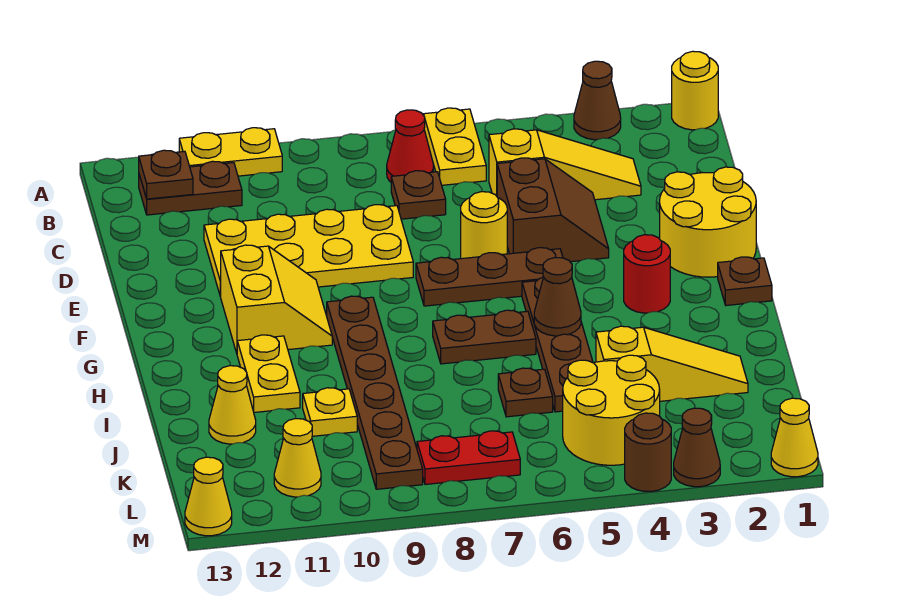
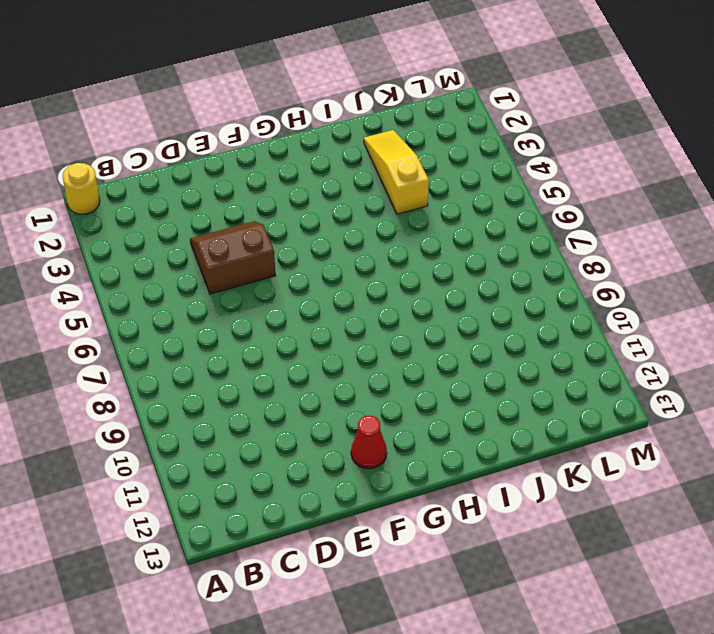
red 1x1 cone [351,416,387,469] -> red 1x1 cone moved to [387,110,433,182]
none -> brown 1x1 cone [574,61,621,140]
none -> yellow 1x2 plate [423,108,486,185]
none -> yellow 1x2 plate [179,128,282,176]
none -> brown 1x2 plate [139,161,242,215]

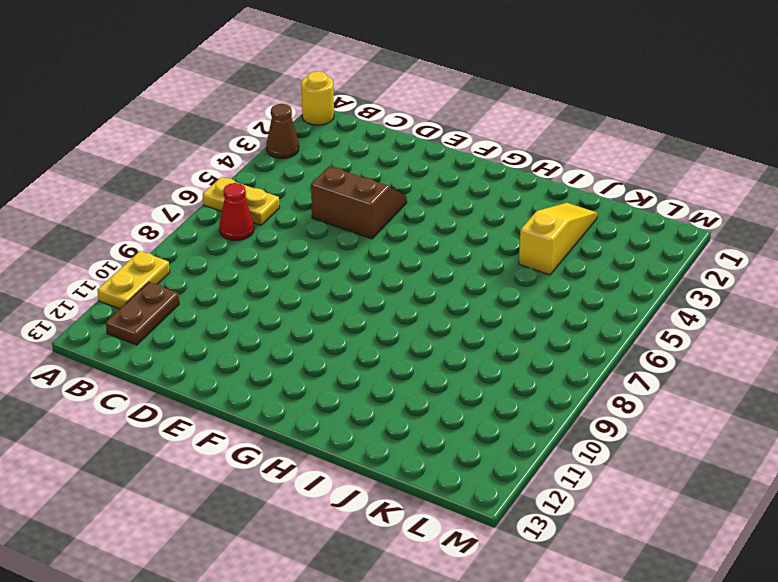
none -> yellow 1x3 slope [489,129,641,200]
none -> brown 1x1 plate [391,171,446,219]
none -> yellow 2x4 plate [204,205,413,297]
none -> yellow 2x2 round brick [660,167,756,277]

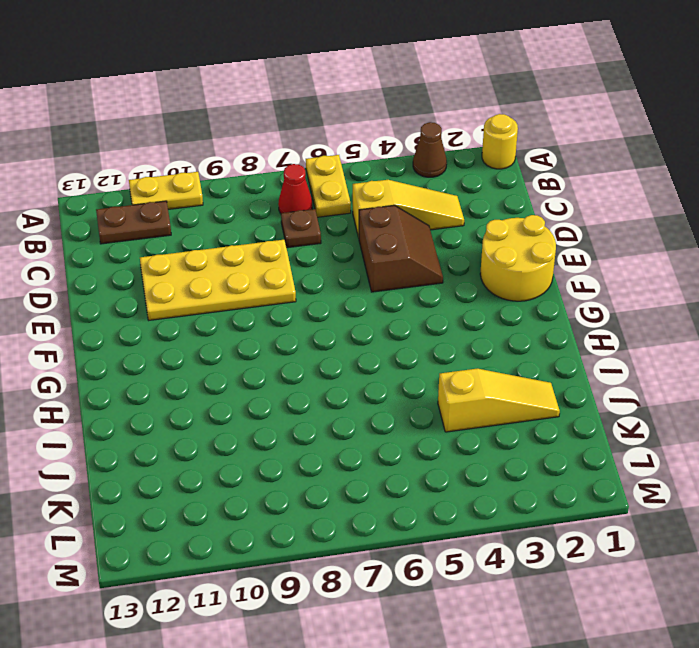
none -> yellow 1x1 round brick [461,192,507,259]
none -> brown 1x3 plate [416,248,563,306]
none -> yellow 2x2 slope [220,245,332,353]
none -> brown 1x1 plate [718,257,772,305]

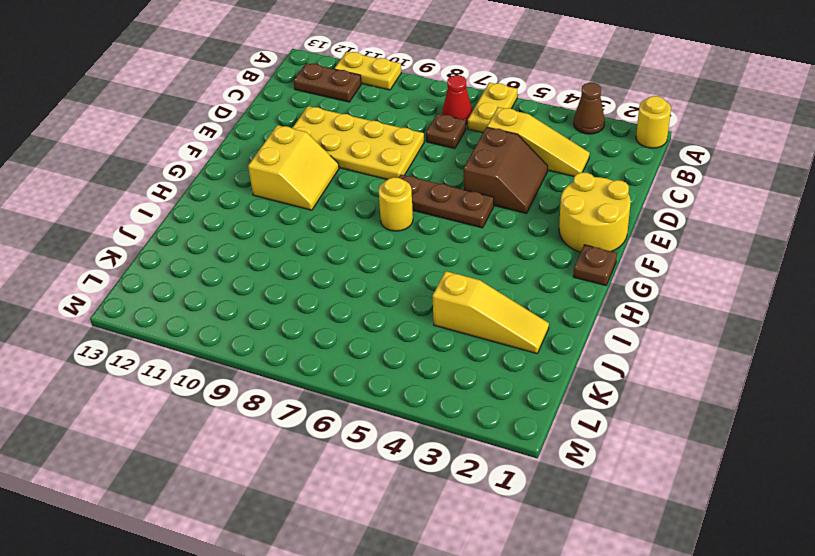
yellow 1x1 round brick [378,177,413,231] -> yellow 1x1 round brick moved to [461,192,507,259]
none -> red 1x1 round brick [624,235,670,313]
none -> brown 1x4 plate [522,278,593,412]
none -> brown 1x6 plate [327,296,423,489]
none -> brown 1x2 plate [433,310,536,364]

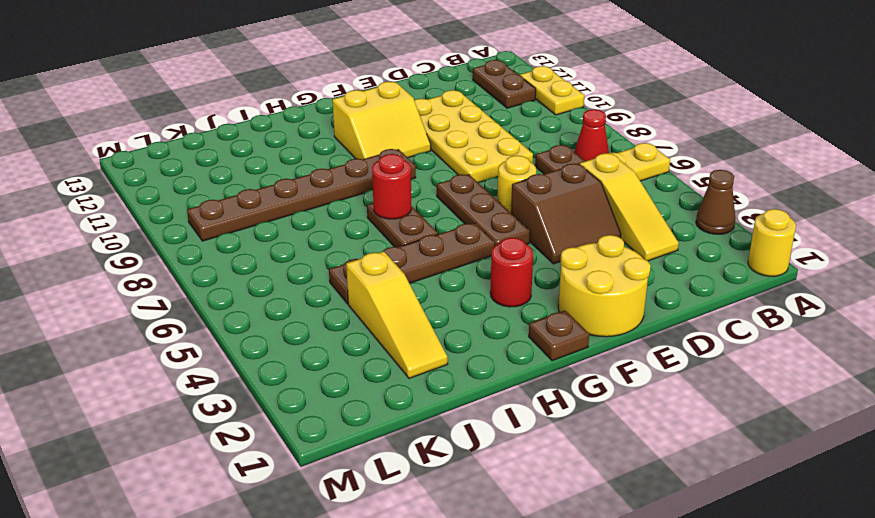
red 1x1 round brick [372,154,411,219] -> none
none -> yellow 1x2 plate [237,335,300,412]
none -> brown 1x1 plate [498,368,553,417]
none -> yellow 1x1 plate [303,388,357,436]
none -> yellow 1x1 cone [209,366,256,444]

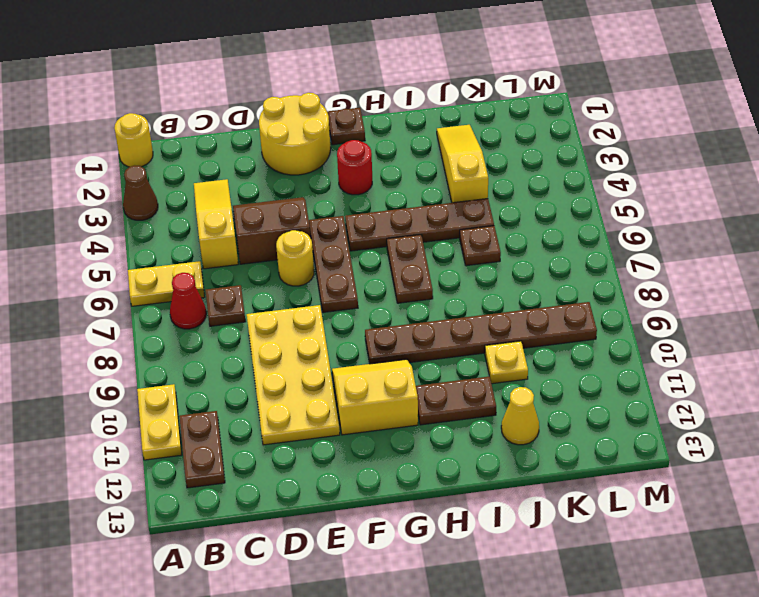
brown 1x2 plate [416,376,496,425] -> yellow 1x2 plate [237,335,300,412]
none -> yellow 2x2 round brick [563,355,660,465]
none -> red 1x2 plate [417,431,520,484]
none -> yellow 1x1 cone [274,418,321,497]
none -> yellow 1x1 cone [771,398,818,477]

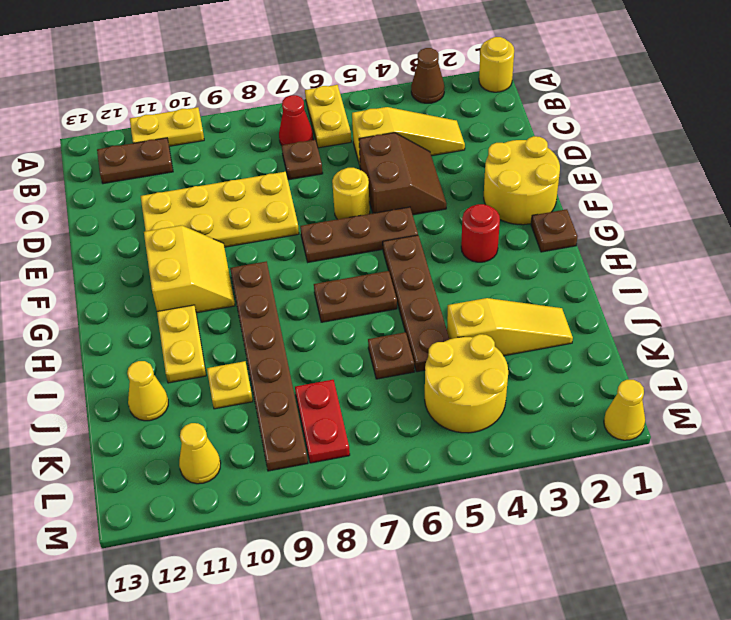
red 1x2 plate [295,380,350,463] -> red 1x2 plate turned to [417,431,520,484]
none -> brown 1x1 cone [674,408,720,487]
none -> brown 1x1 round brick [625,413,671,491]
none -> yellow 1x1 cone [185,457,232,536]
none -> brown 1x1 plate [139,150,193,199]

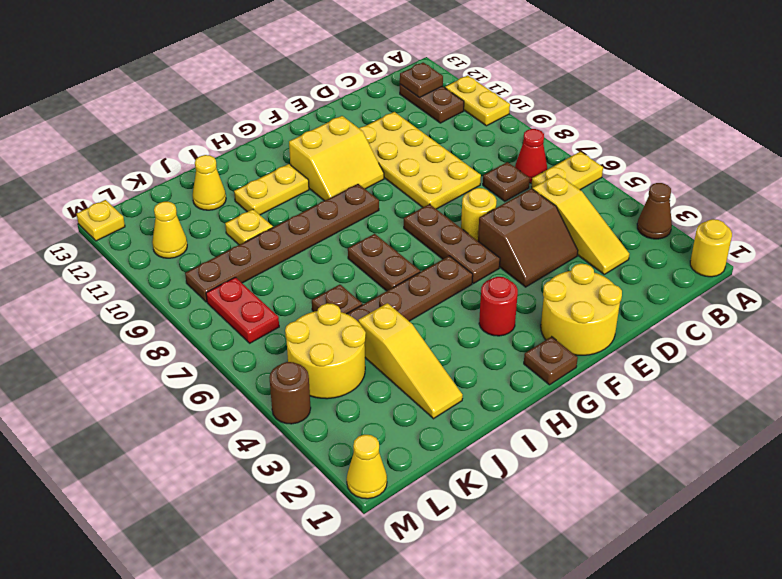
yellow 1x1 plate [77,200,125,241] -> yellow 1x1 cone [185,457,232,536]
none -> brown 1x1 cone [674,408,720,487]
none -> brown 1x1 cone [534,257,581,336]

